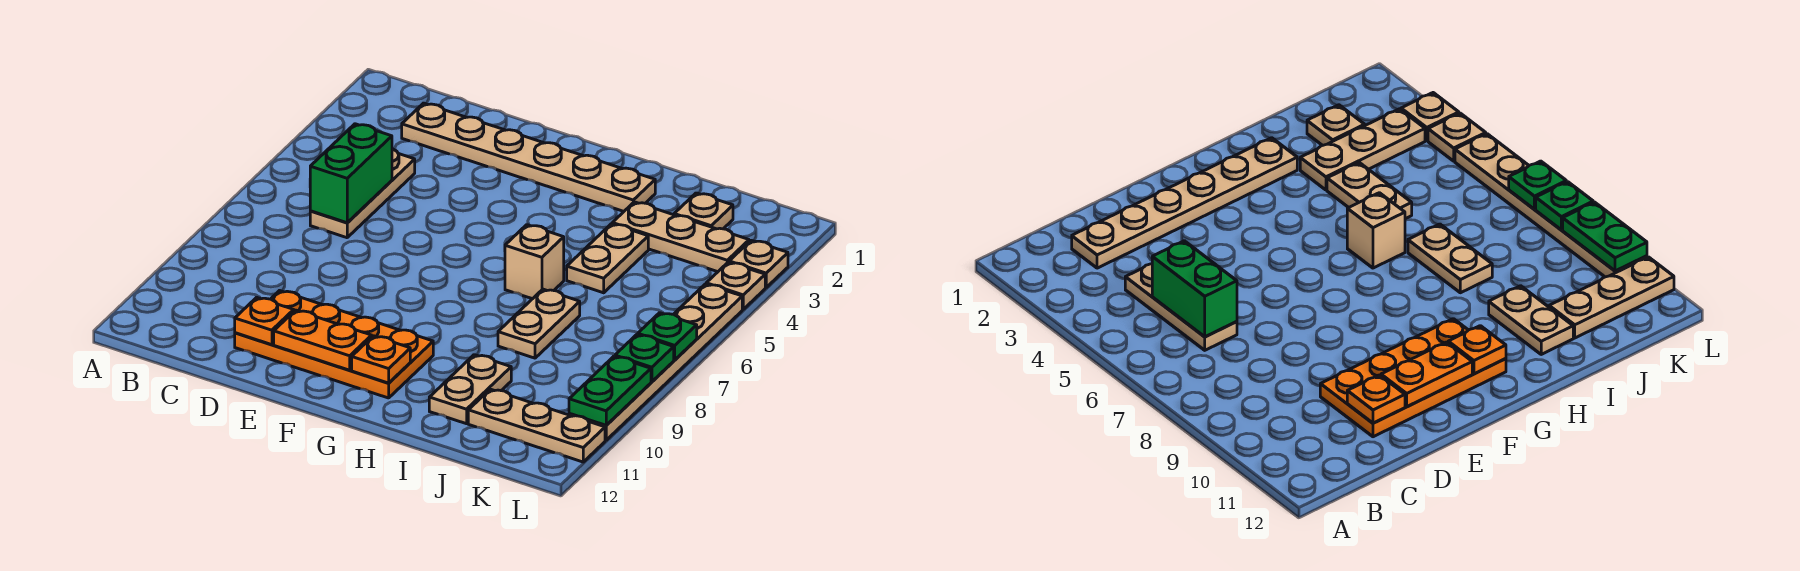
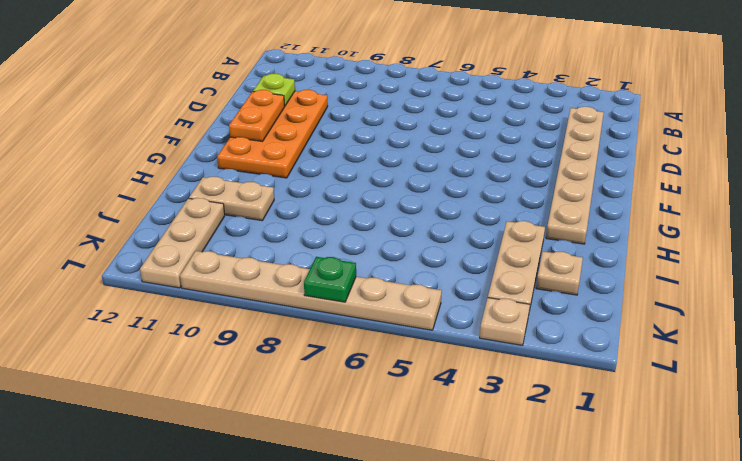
lime 1x1 plate [253,74,295,106] -> orange 1x1 plate [235,297,294,345]
none -> tan 1x3 plate [310,149,415,238]
none -> tan 1x1 brick [505,225,564,299]
none -> tan 1x2 plate [567,224,648,293]

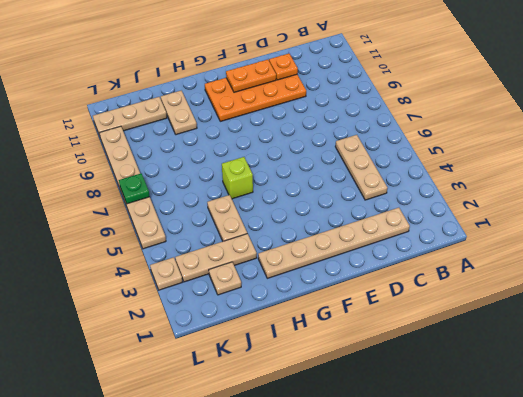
lime 1x1 brick [222,157,253,199] -> tan 1x1 brick [505,225,564,299]
none -> tan 1x2 plate [498,289,580,358]
none -> tan 1x1 plate [706,262,765,309]
none -> green 1x2 brick [310,124,392,223]

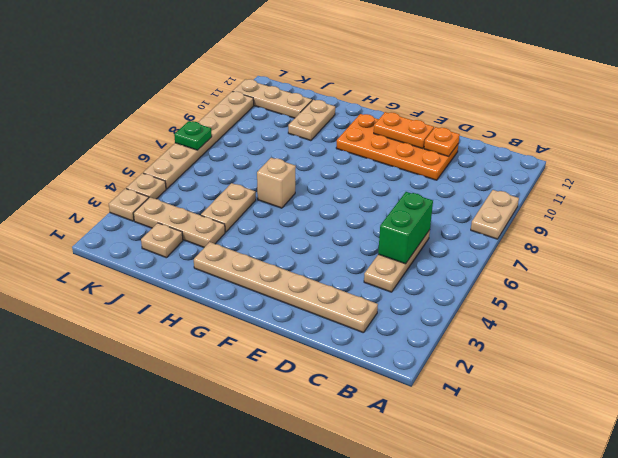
tan 1x2 plate [471,190,519,239] -> tan 1x2 plate moved to [498,289,580,358]
none -> orange 1x1 plate [352,336,410,383]
none -> green 1x1 plate [615,335,674,382]
none -> green 1x2 plate [569,356,651,425]

